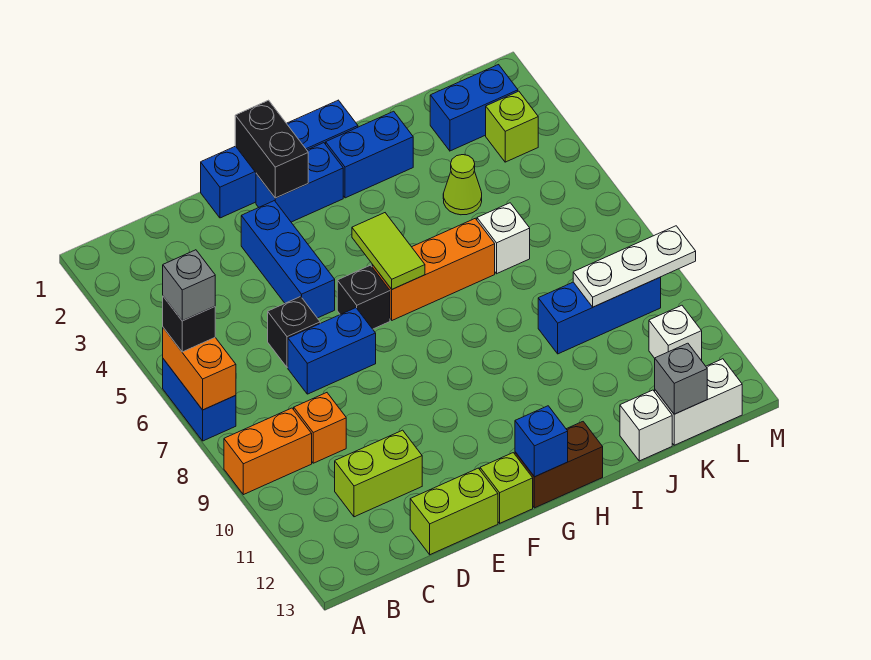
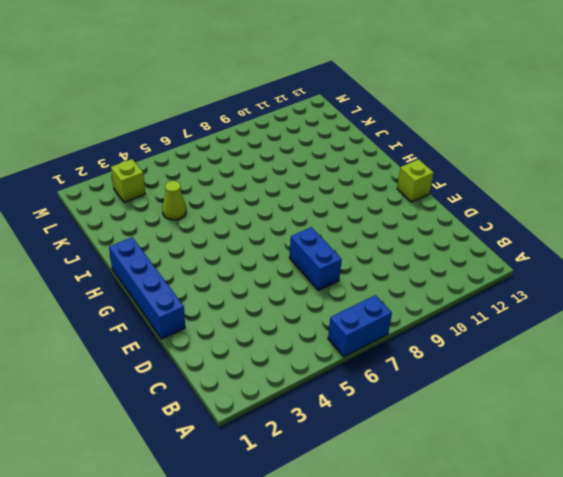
none -> orange 1x2 brick [224,408,312,495]
none -> orange 1x1 brick [294,393,346,463]
none -> lime 1x2 brick [335,430,422,517]
none -> black 1x1 brick [268,297,320,367]

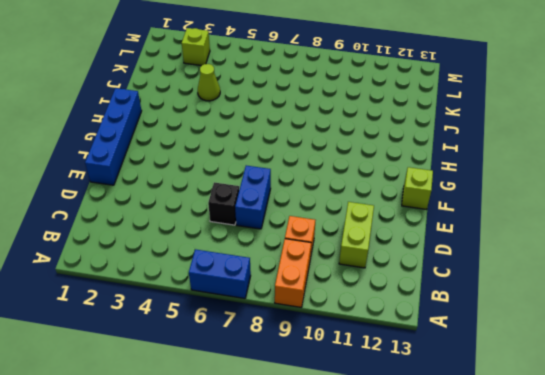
none -> lime 1x2 brick [410,468,498,555]
none -> blue 1x3 brick [241,201,335,318]
none -> blue 1x2 brick [256,143,343,222]
none -> black 1x1 brick [337,265,390,329]

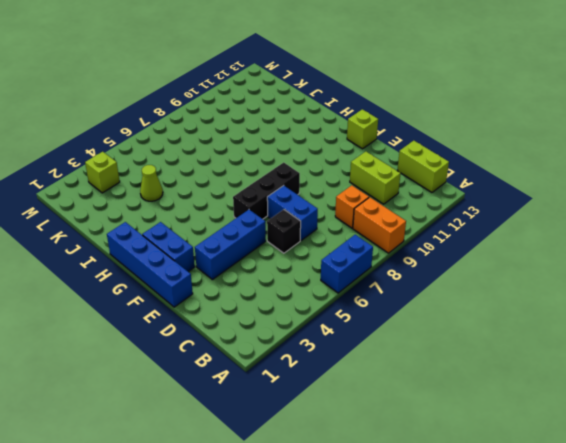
lime 1x2 brick [397,141,449,192] -> lime 1x2 brick moved to [410,468,498,555]
black 1x3 brick [233,163,300,219] -> black 1x1 brick [337,265,390,329]
none -> orange 1x3 brick [372,218,495,320]
none -> brown 1x2 brick [515,422,603,508]
none -> blue 1x2 brick [326,111,413,198]
none -> white 1x1 brick [477,203,530,274]

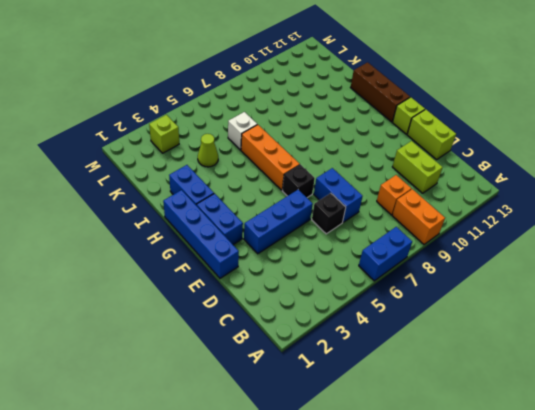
brown 1x3 brick [351,62,410,122] -> brown 1x2 brick [515,422,603,508]
none -> blue 1x3 brick [538,277,661,354]
none -> white 1x1 brick [620,390,672,461]
none -> blue 1x2 brick [430,65,518,151]
none -> white 1x2 brick [655,359,742,445]

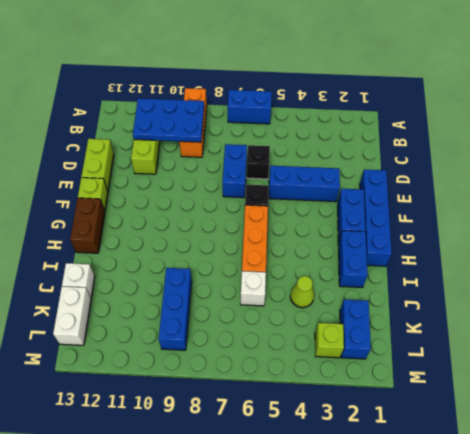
blue 2x3 plate [133,98,204,142] -> none
none -> white 1x1 brick [649,305,702,361]
none -> orange 1x2 brick [163,328,236,410]
none -> black 1x2 brick [235,100,308,198]
none -> lime 1x2 tile [352,213,425,289]

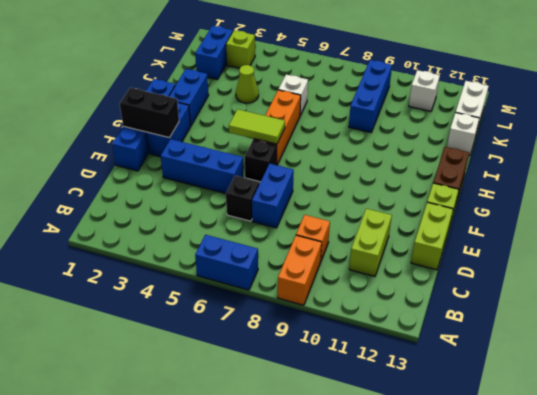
none -> orange 1x2 brick [163,328,236,410]
none -> blue 1x1 brick [515,406,568,477]
none -> white 1x3 plate [573,226,696,307]
none -> grey 1x1 brick [655,343,707,414]

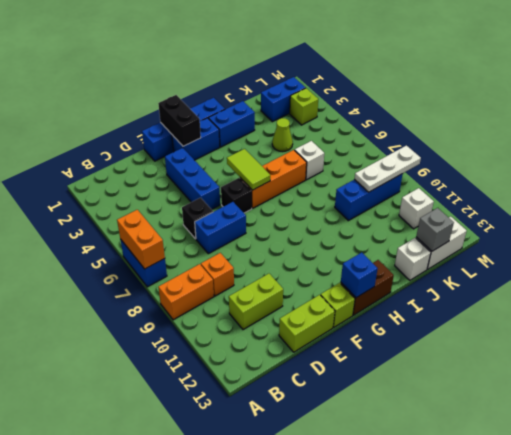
none -> black 1x1 brick [163,296,215,352]
none -> grey 1x1 brick [163,250,215,321]

